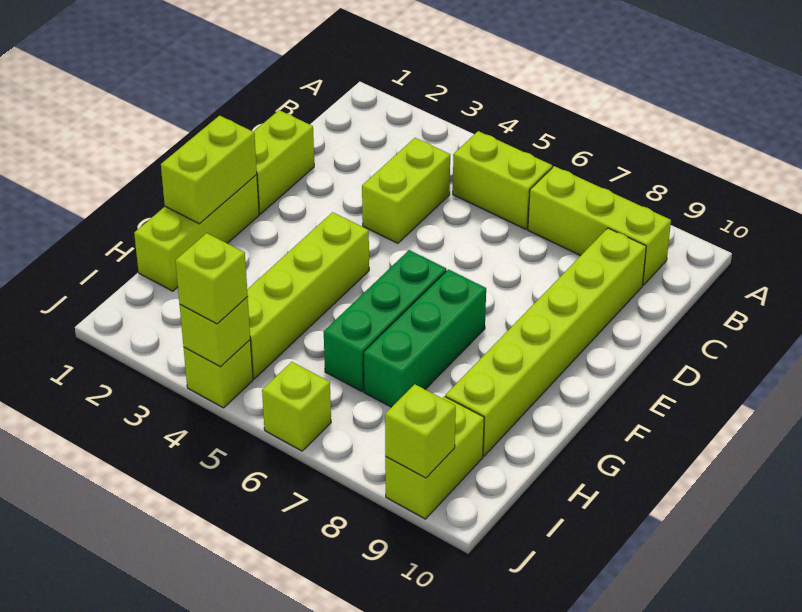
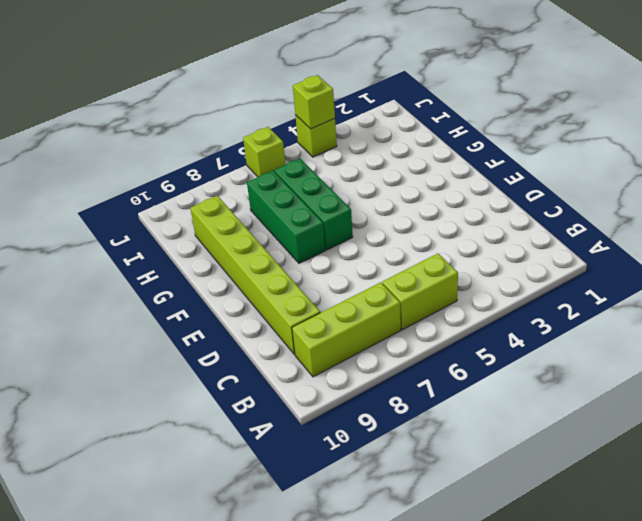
none -> lime 1x2 brick [362,138,450,243]
none -> lime 1x2 brick [254,110,314,214]
none -> lime 1x3 brick [134,175,259,291]

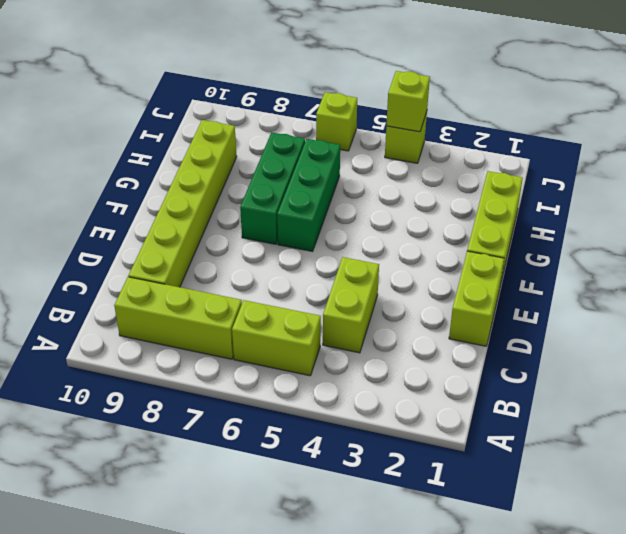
none -> lime 1x4 brick [247,212,369,379]
none -> lime 1x2 brick [385,396,484,519]
none -> lime 1x2 brick [161,116,257,224]

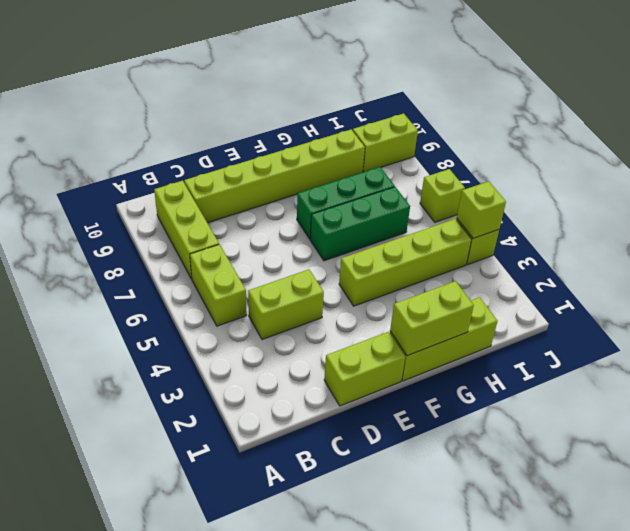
none -> lime 1x1 brick [385,384,456,478]
none -> lime 1x1 brick [175,233,248,324]

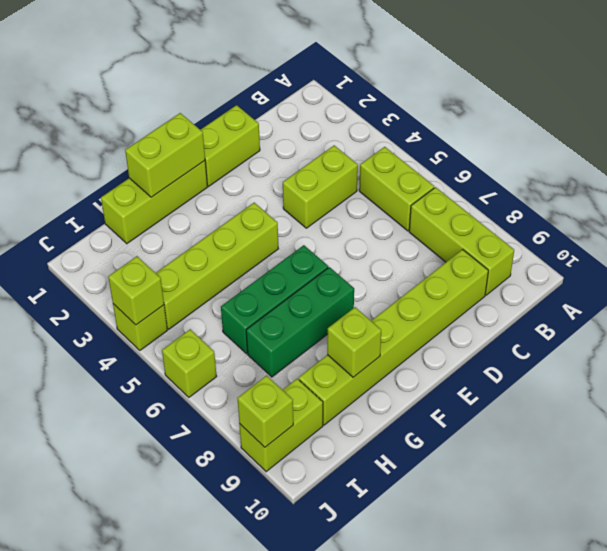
lime 1x1 brick [327,307,381,377] -> lime 1x1 brick moved to [175,233,248,324]

